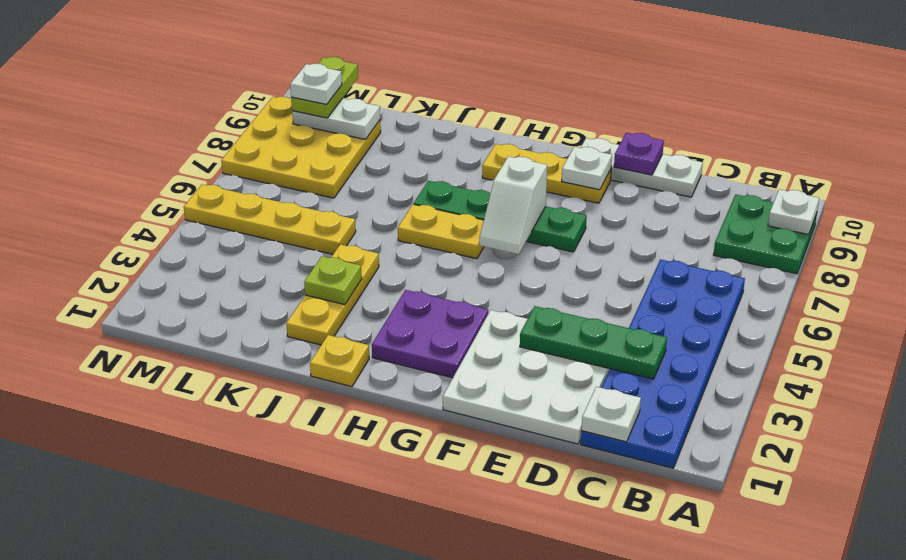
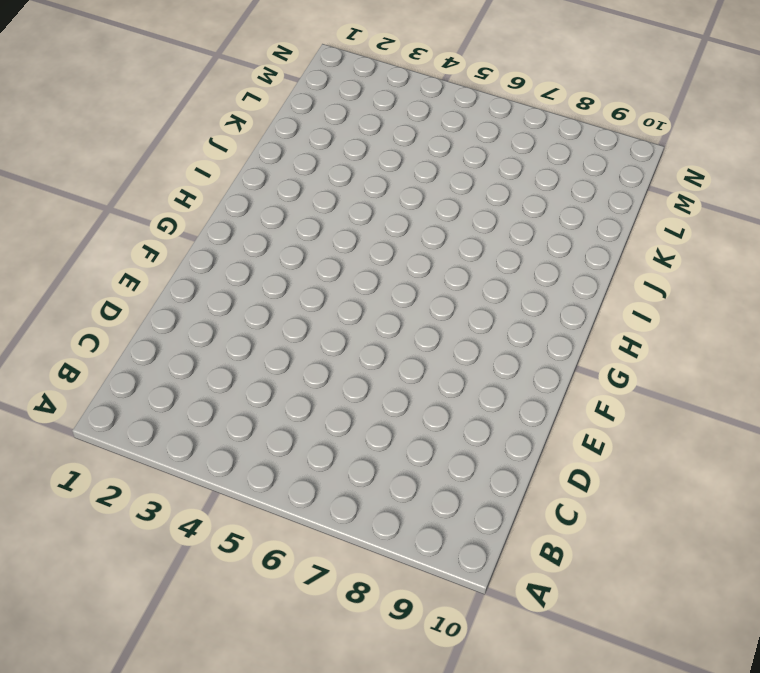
none -> green 2x2 plate [714,194,817,274]
none -> blue 2x6 plate [581,260,745,468]
none -> white 3x3 plate [443,310,610,444]

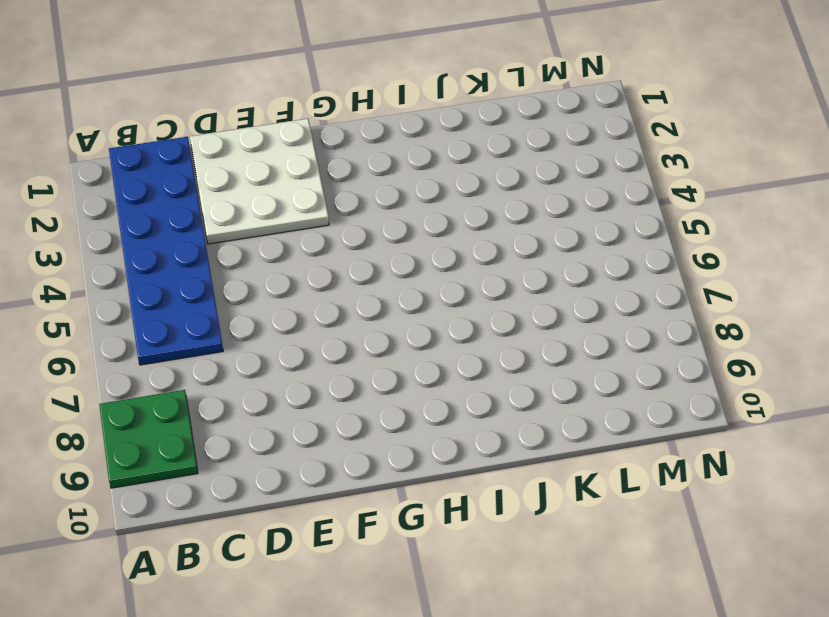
none -> white 1x3 plate [581,138,703,197]
none -> green 1x4 plate [414,181,587,252]
none -> yellow 1x3 plate [482,144,611,203]

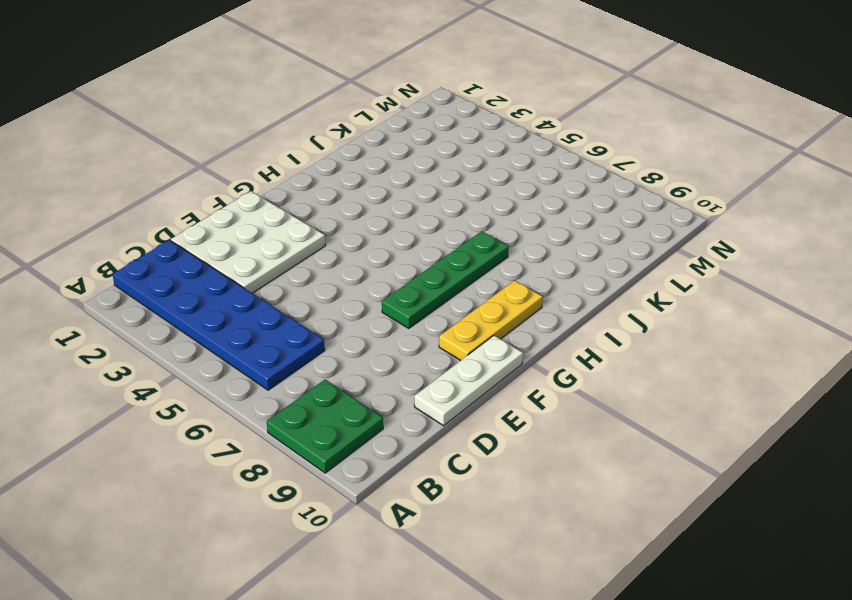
none -> purple 2x2 plate [372,290,488,378]
none -> yellow 1x2 plate [398,204,484,259]
none -> yellow 1x1 plate [310,335,369,387]

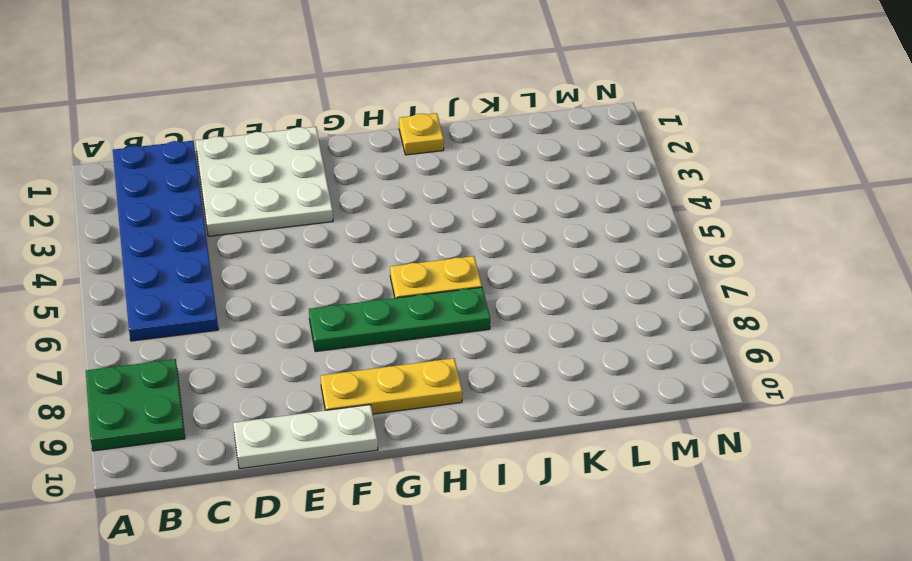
none -> purple 2x2 plate [372,290,488,378]
none -> yellow 1x3 plate [286,244,379,345]
none -> yellow 1x4 plate [184,184,356,254]

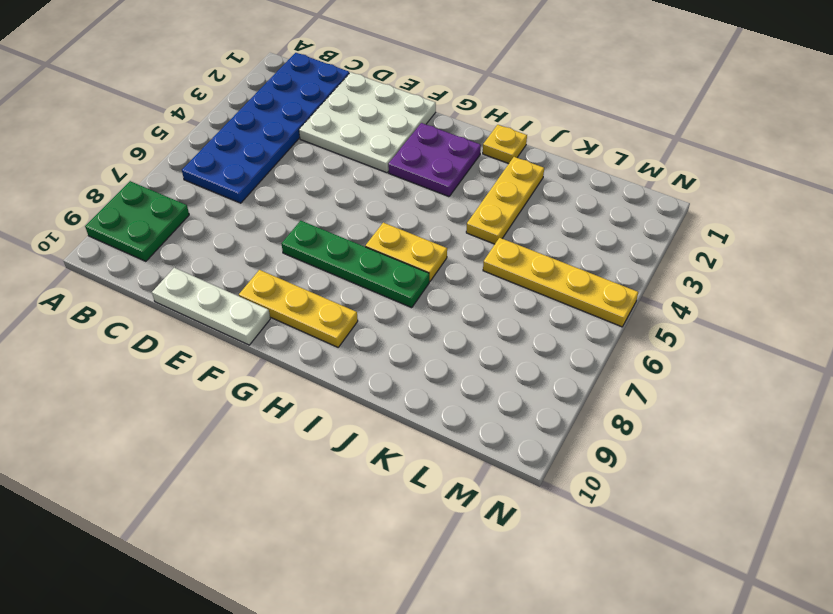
none -> yellow 3x3 plate [221,97,381,198]
none -> white 1x1 plate [768,190,819,235]
none -> white 1x1 plate [581,387,641,442]

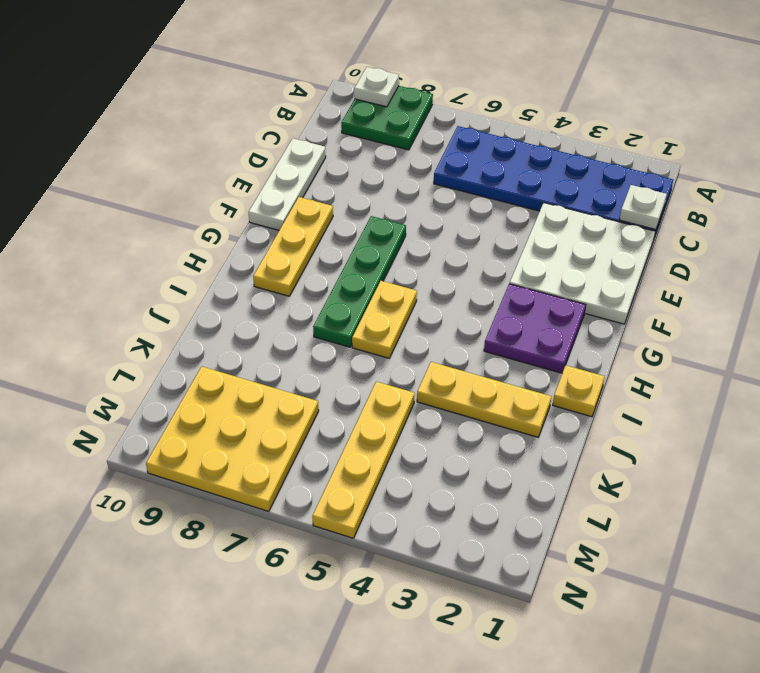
none -> green 1x3 plate [520,306,667,379]
none -> purple 1x1 plate [614,133,664,175]
none -> white 1x1 plate [562,147,612,190]

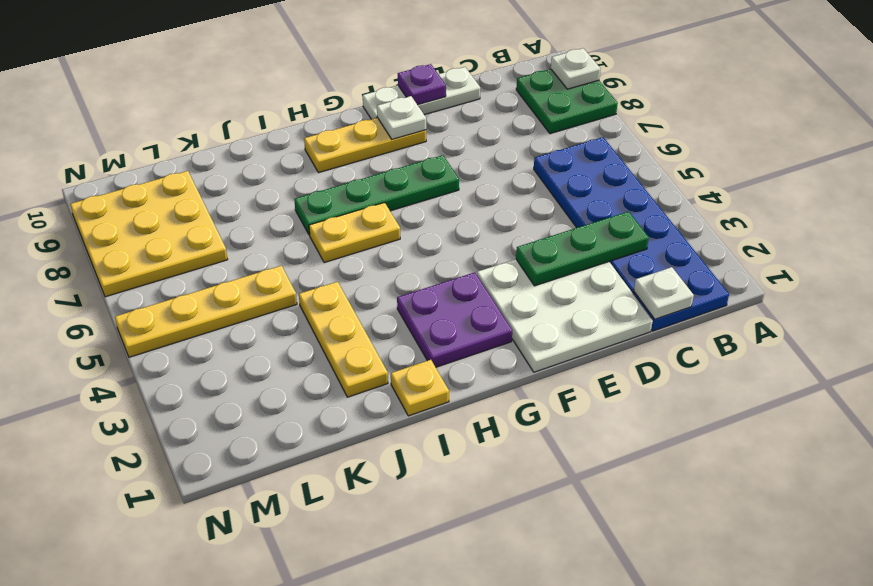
none -> white 1x2 slope [479,156,547,254]
none -> lime 1x1 plate [304,256,362,305]
none -> white 1x2 plate [292,98,380,140]

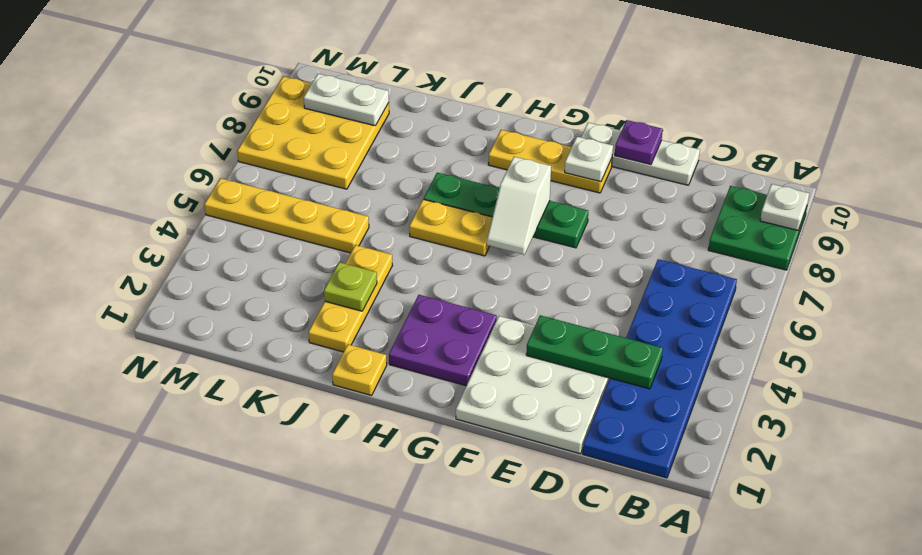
none -> white 1x1 plate [581,387,641,442]
none -> lime 1x2 plate [291,57,358,118]
none -> white 1x1 plate [290,64,342,104]

